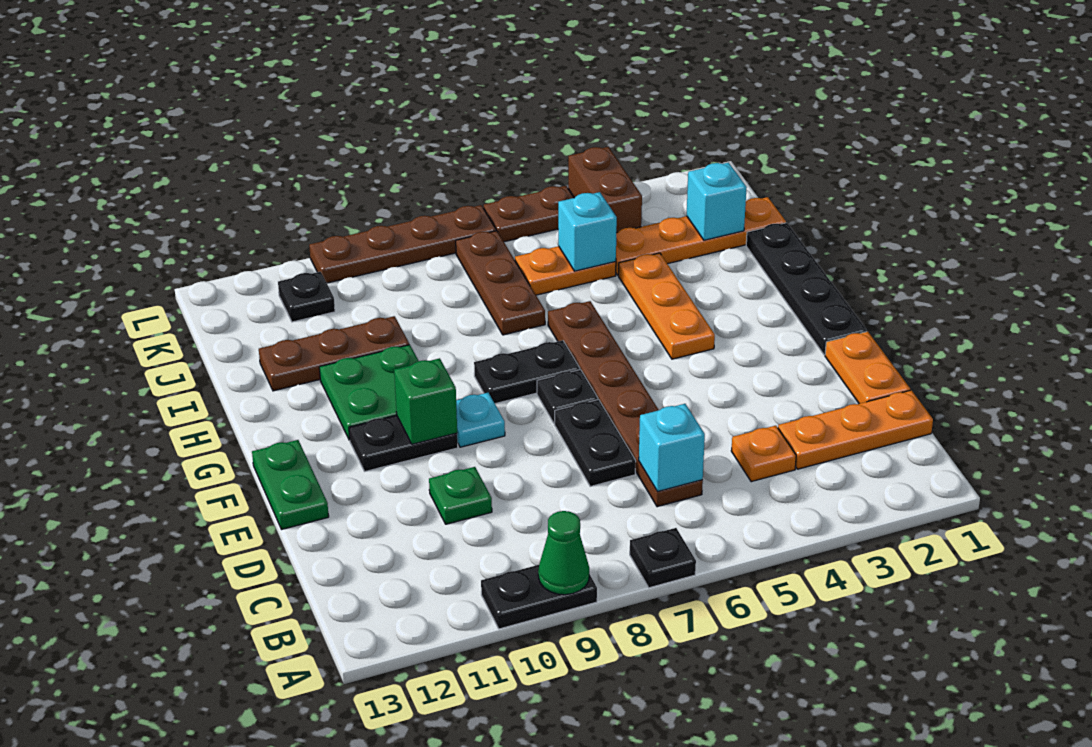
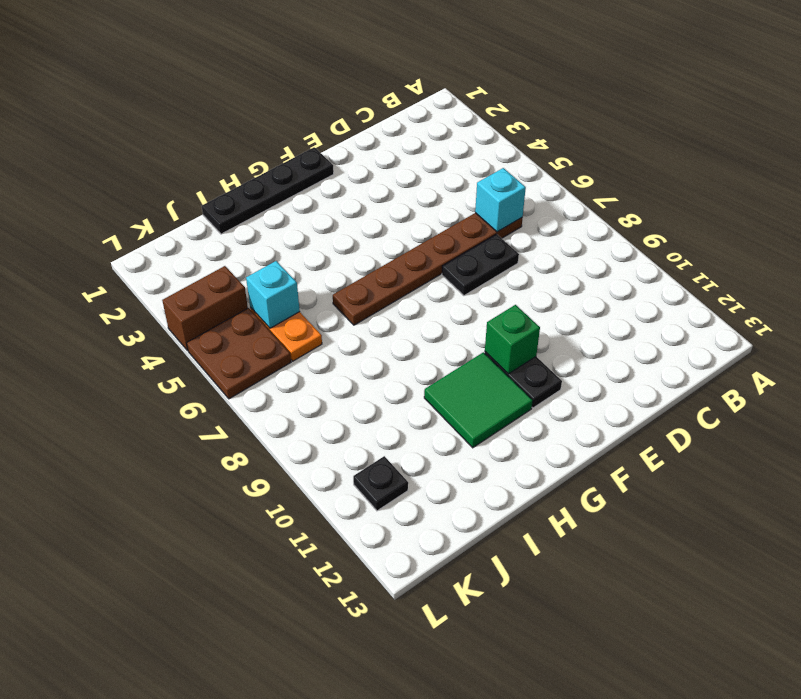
green 2x2 tile [424,352,533,448] -> green 2x2 plate [319,345,418,440]
brown 2x2 plate [187,308,291,399] -> brown 1x2 plate [484,186,574,242]
none -> black 1x1 plate [630,528,696,588]
none -> black 1x2 plate [481,565,597,629]
none -> orange 1x3 plate [778,390,933,469]

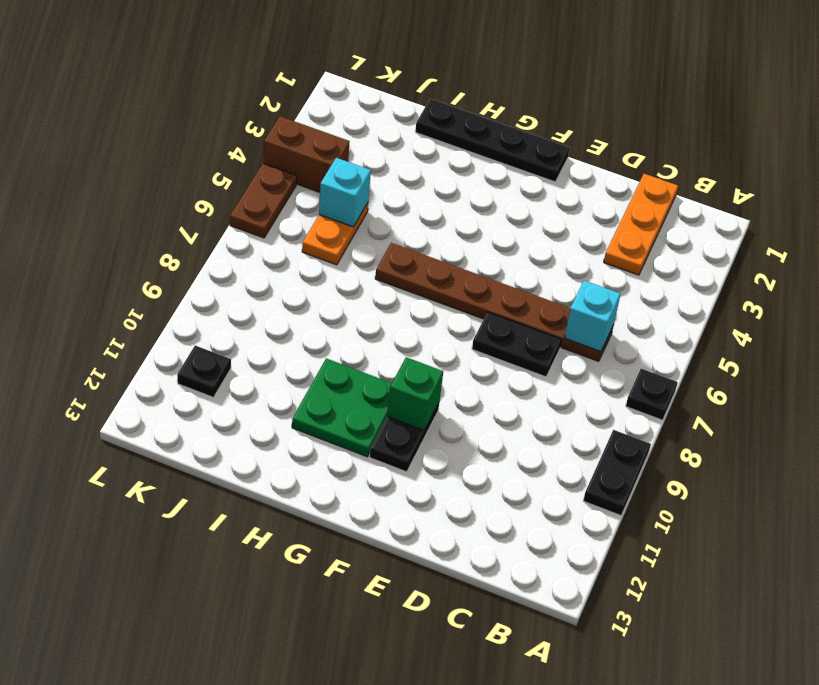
none -> orange 1x1 plate [731,426,796,482]
none -> orange 1x2 plate [825,331,910,404]
none -> green 1x1 plate [429,467,492,524]

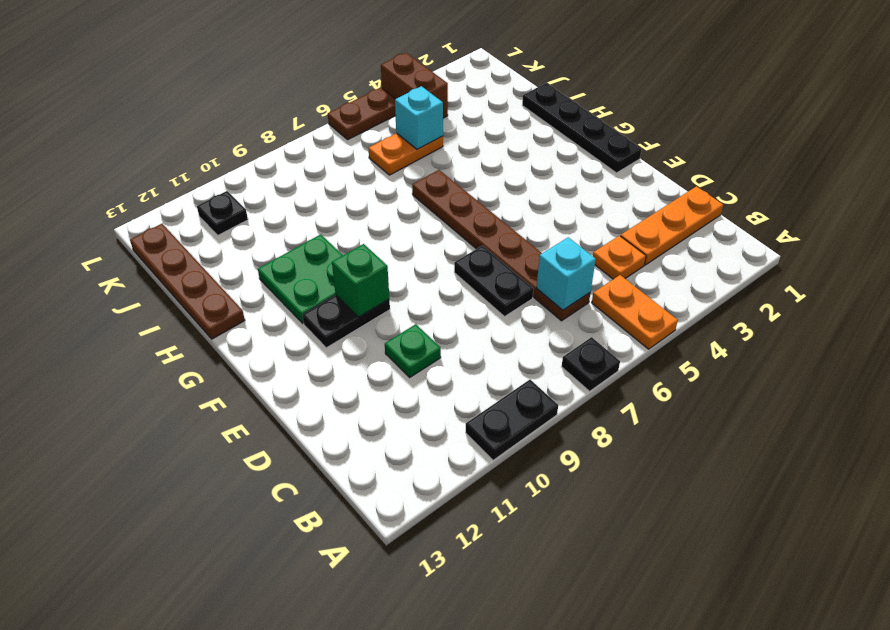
orange 1x2 plate [592,275,678,349] -> orange 1x2 plate moved to [825,331,910,404]
brown 1x4 plate [130,224,245,339] -> brown 1x4 plate turned to [309,205,496,283]
none -> green 1x2 plate [252,440,329,529]
none -> black 1x1 plate [537,370,598,423]
none -> cyan 1x1 plate [456,393,505,447]

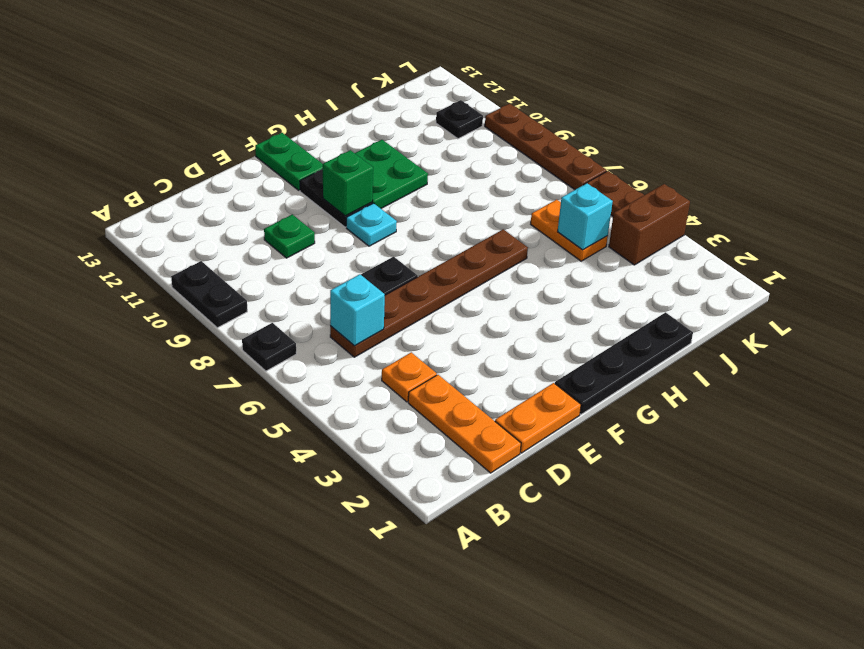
green 1x2 plate [255,133,323,190] -> green 1x2 plate turned to [252,440,329,529]
none -> black 1x1 plate [537,370,598,423]
none -> orange 1x3 plate [619,253,715,359]
none -> black 1x2 plate [474,340,580,404]

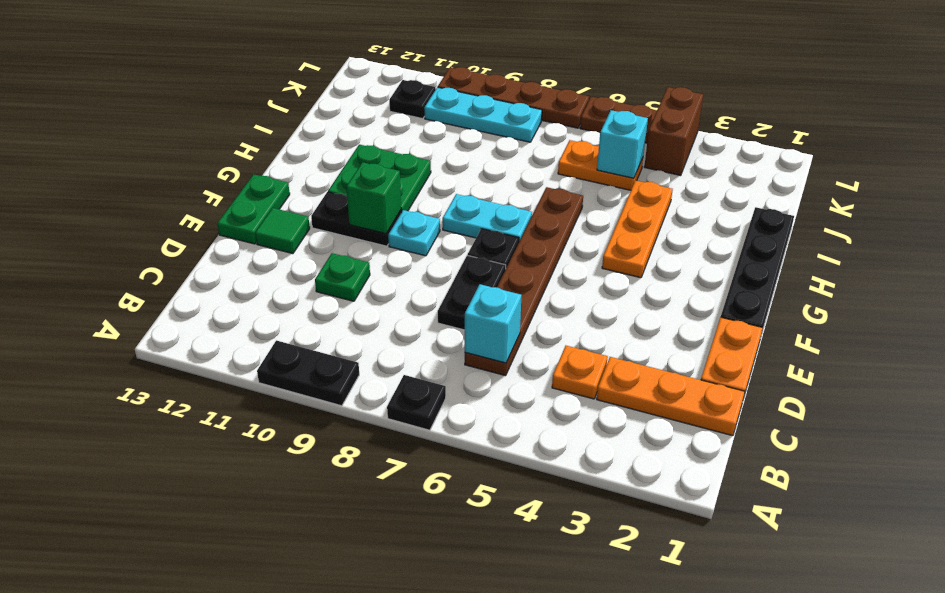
green 1x1 tile [255,208,310,254] -> none
cyan 1x2 plate [443,194,532,241] -> black 1x2 plate [474,340,580,404]
cyan 1x3 plate [424,87,542,142] -> none
none -> brown 1x3 plate [456,231,545,335]
none -> brown 1x3 plate [259,316,409,391]
none -> orange 1x4 plate [616,197,786,275]

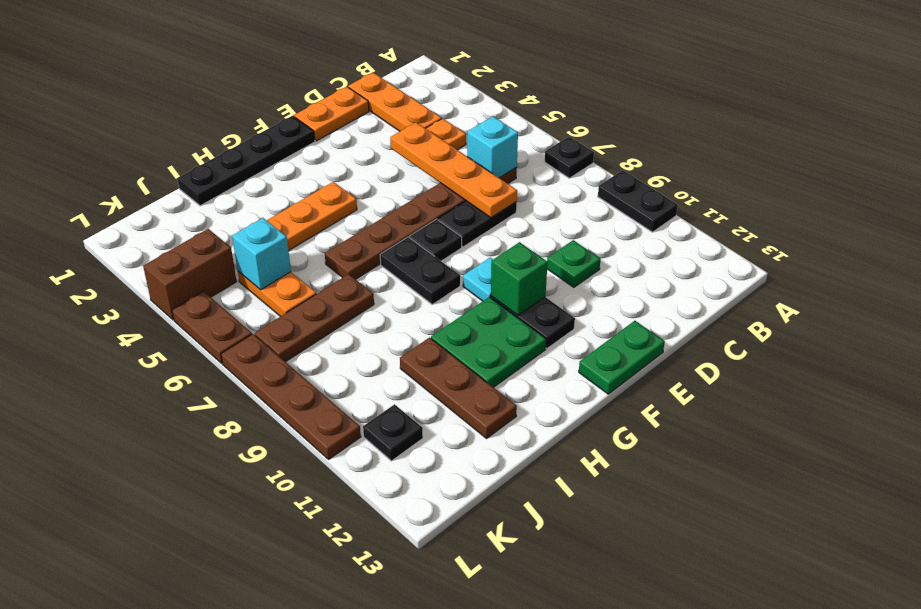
orange 1x4 plate [390,122,517,218] -> orange 1x4 plate moved to [616,197,786,275]
none -> green 1x1 cone [538,511,589,595]
none -> cyan 1x1 brick [687,162,747,240]

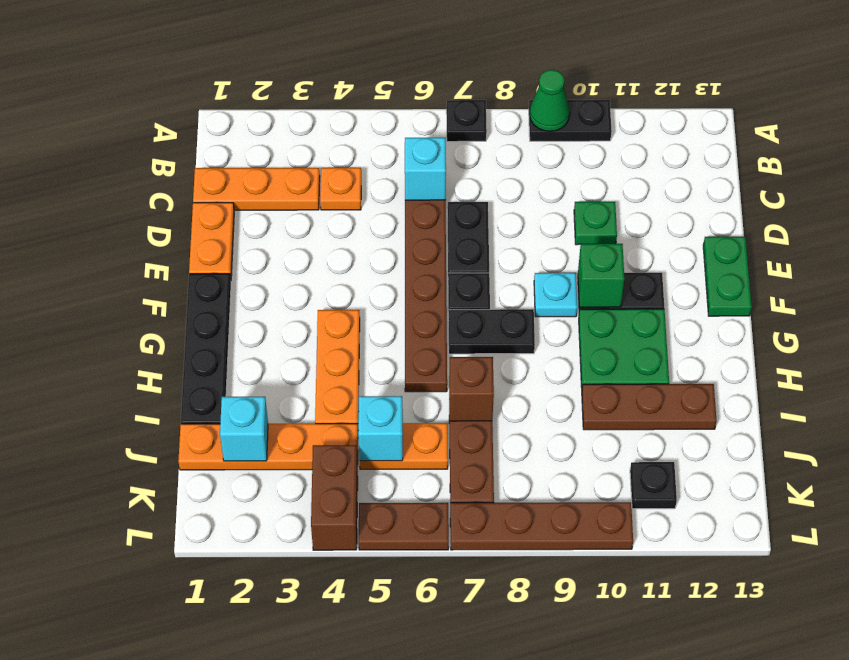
brown 1x1 brick [449,357,494,421] -> none

